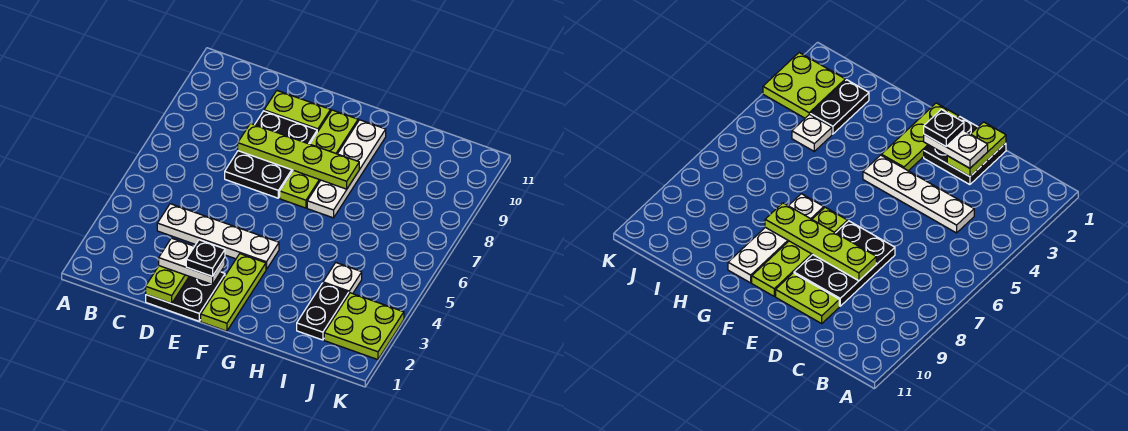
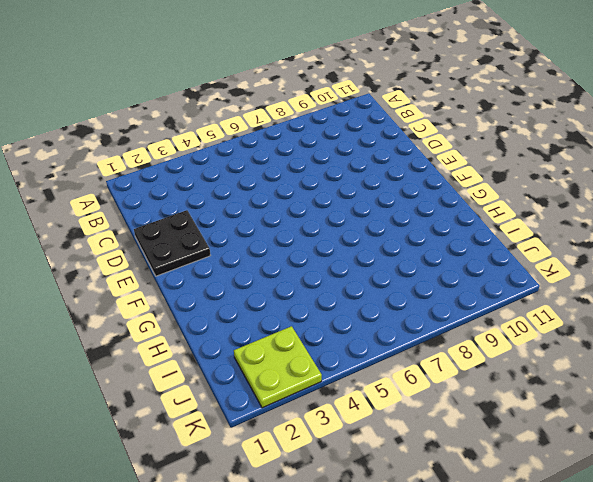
none -> white 1x4 plate [157,204,279,270]
none -> black 2x3 plate [225,111,317,198]
none -> lime 1x2 plate [264,91,331,132]

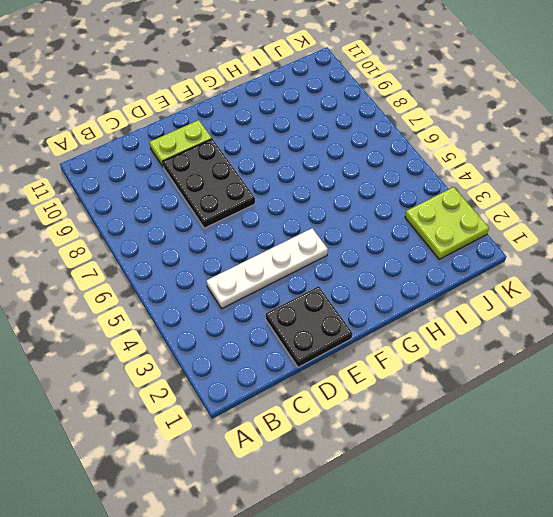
none -> lime 1x3 plate [201,254,266,331]
none -> lime 1x4 plate [280,110,358,208]
none -> white 1x4 plate [307,120,386,218]

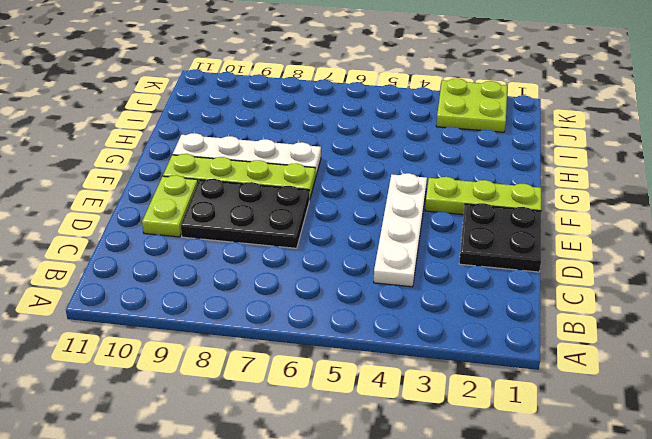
none -> black 1x2 plate [297,283,349,340]
none -> white 1x1 plate [323,263,362,294]
none -> lime 1x2 plate [146,266,189,303]

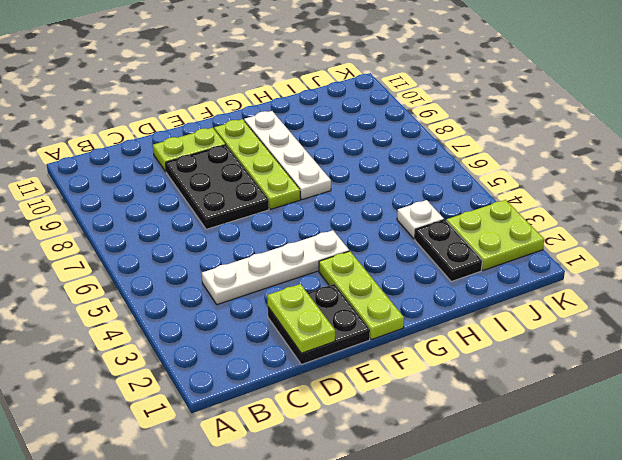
none -> lime 1x4 plate [238,123,359,189]
none -> white 1x2 plate [159,238,225,285]
none -> black 1x1 plate [186,240,225,276]

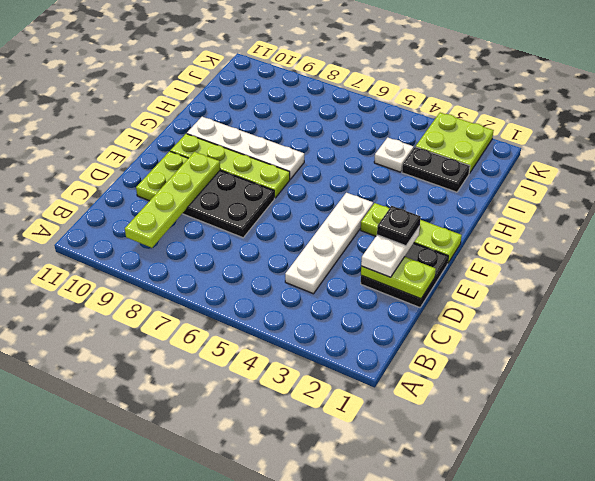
lime 1x4 plate [125,152,220,248] -> lime 1x4 plate moved to [238,123,359,189]

